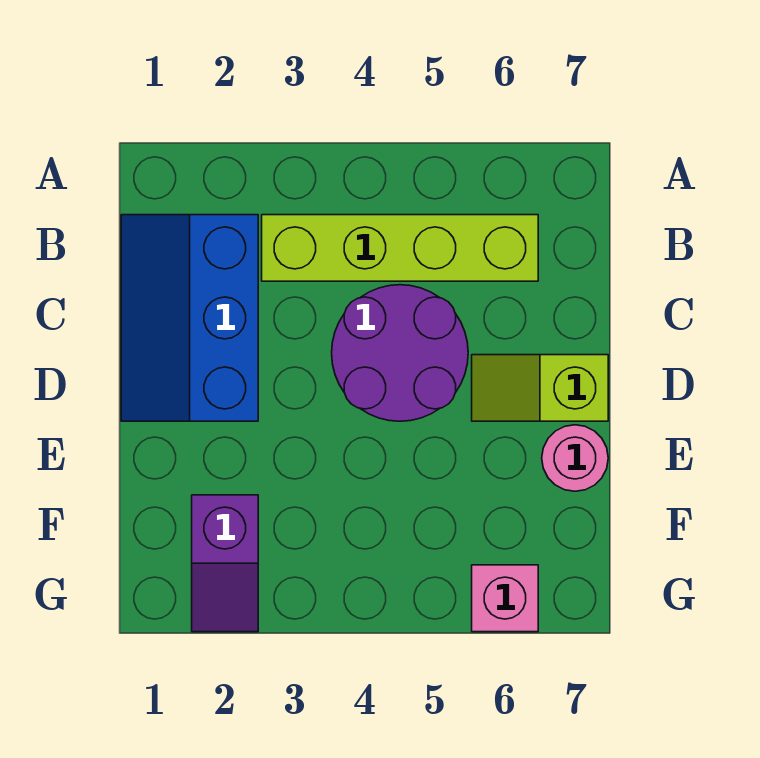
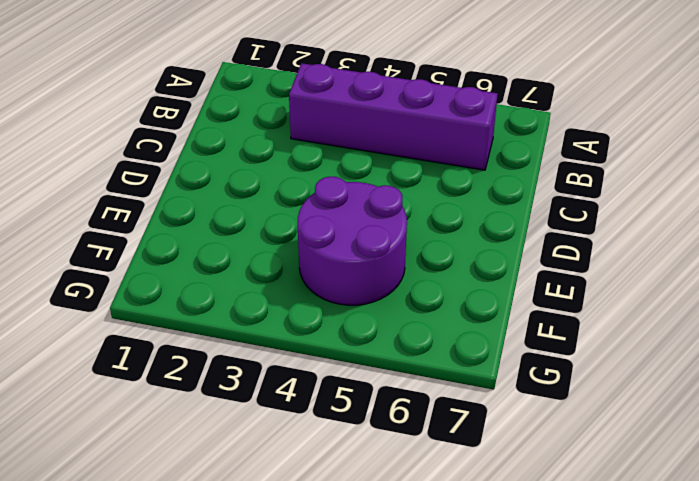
purple 1x4 brick [289,63,498,170] -> lime 1x4 brick [262,215,538,281]
purple 2x2 round brick [298,177,407,305] -> purple 2x2 round brick moved to [332,285,468,421]
none -> blue 2x3 slope [121,215,258,421]
none -> lime 1x2 slope [472,355,608,421]

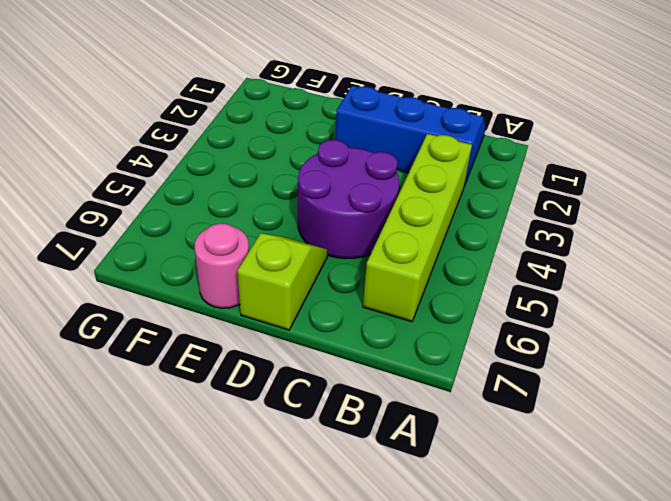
none -> purple 1x2 slope [192,495,258,632]
none -> pink 1x1 brick [472,565,538,632]

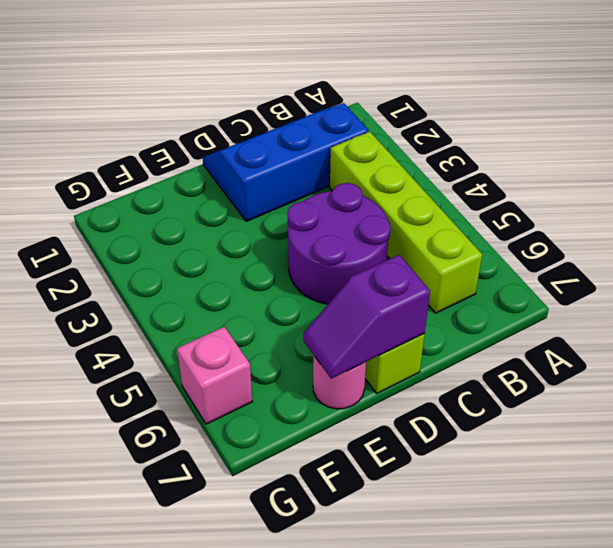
purple 1x2 slope [303,255,430,379] -> purple 1x2 slope moved to [192,495,258,632]

